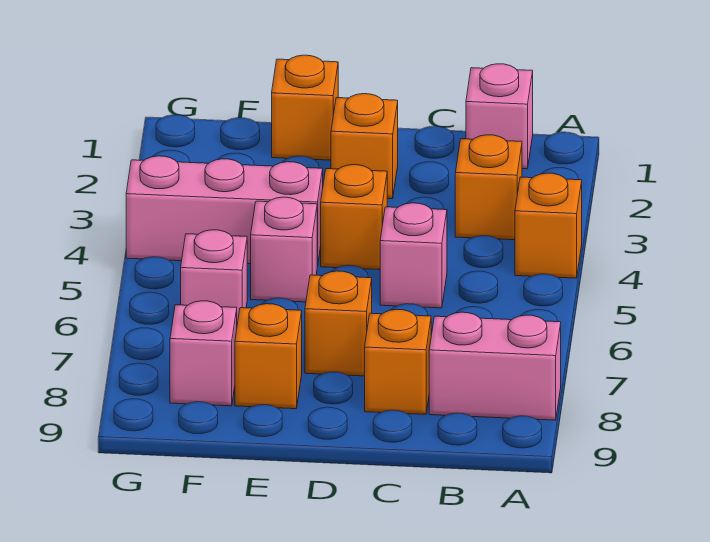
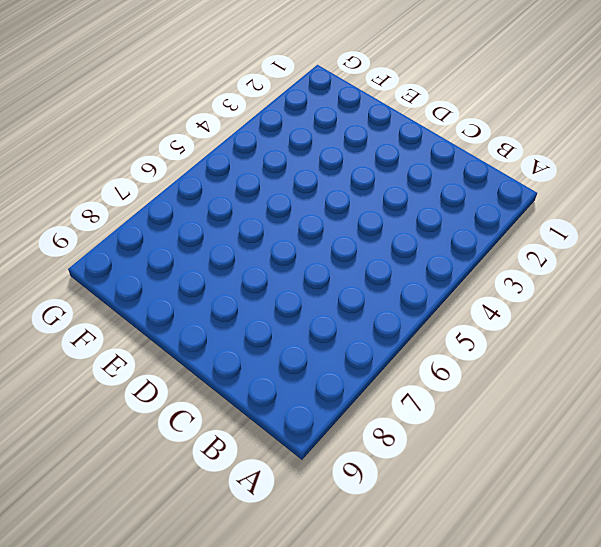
none -> orange 1x1 brick [515,173,582,278]
none -> pink 1x2 brick [429,312,561,420]
none -> pink 1x1 brick [466,64,533,169]

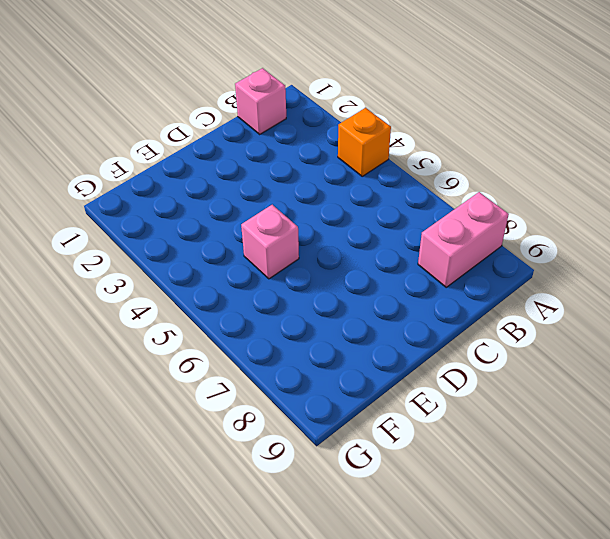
none -> orange 1x1 brick [455,135,522,240]
none -> pink 1x1 brick [380,203,447,308]
none -> orange 1x1 brick [365,309,431,414]

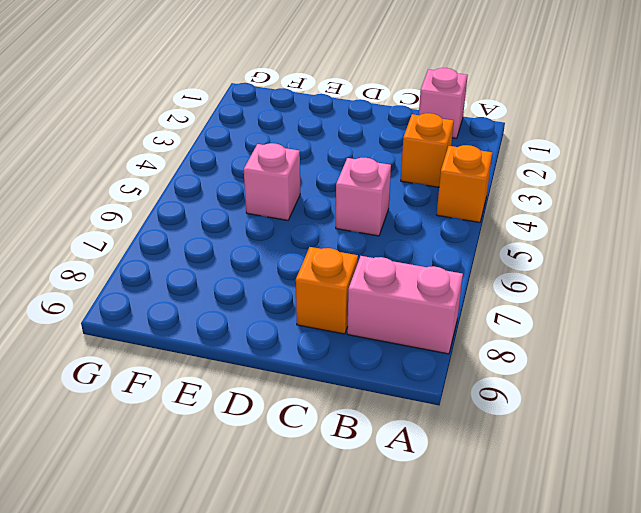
none -> orange 1x1 brick [331,94,398,199]
none -> orange 1x1 brick [321,165,387,270]
none -> orange 1x1 brick [305,271,372,376]

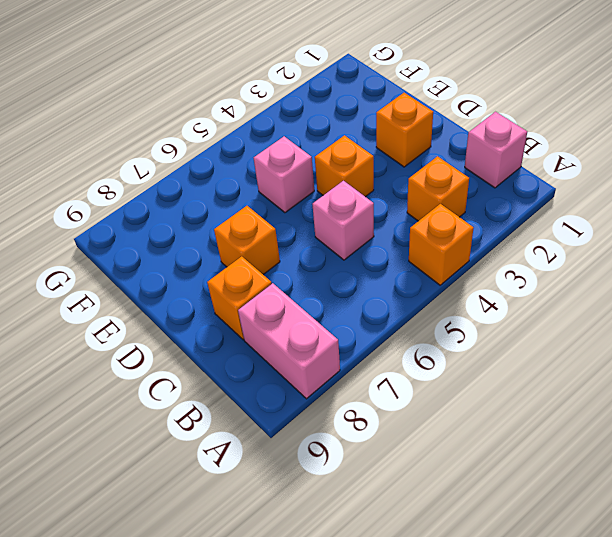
none -> orange 1x1 brick [272,55,338,160]
none -> pink 1x3 brick [126,156,323,266]
none -> orange 1x1 brick [235,304,302,409]

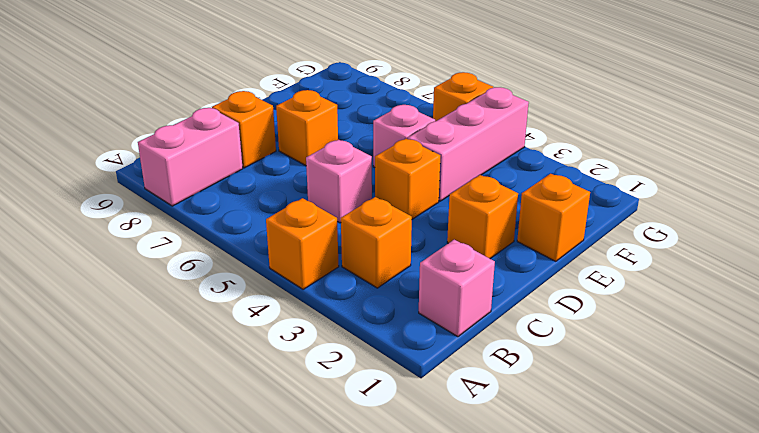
orange 1x1 brick [433,72,493,121] -> orange 1x1 brick moved to [235,304,302,409]
none -> pink 1x1 brick [181,230,247,324]
none -> pink 1x1 brick [170,301,237,406]

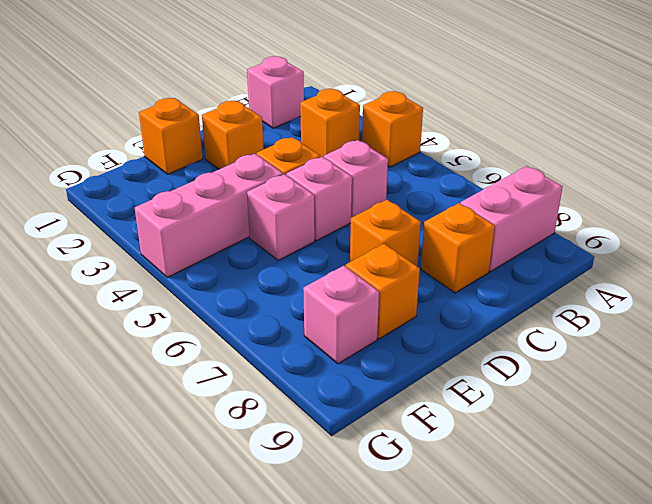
pink 1x1 brick [286,157,352,241] -> pink 1x1 brick moved to [181,230,247,324]

